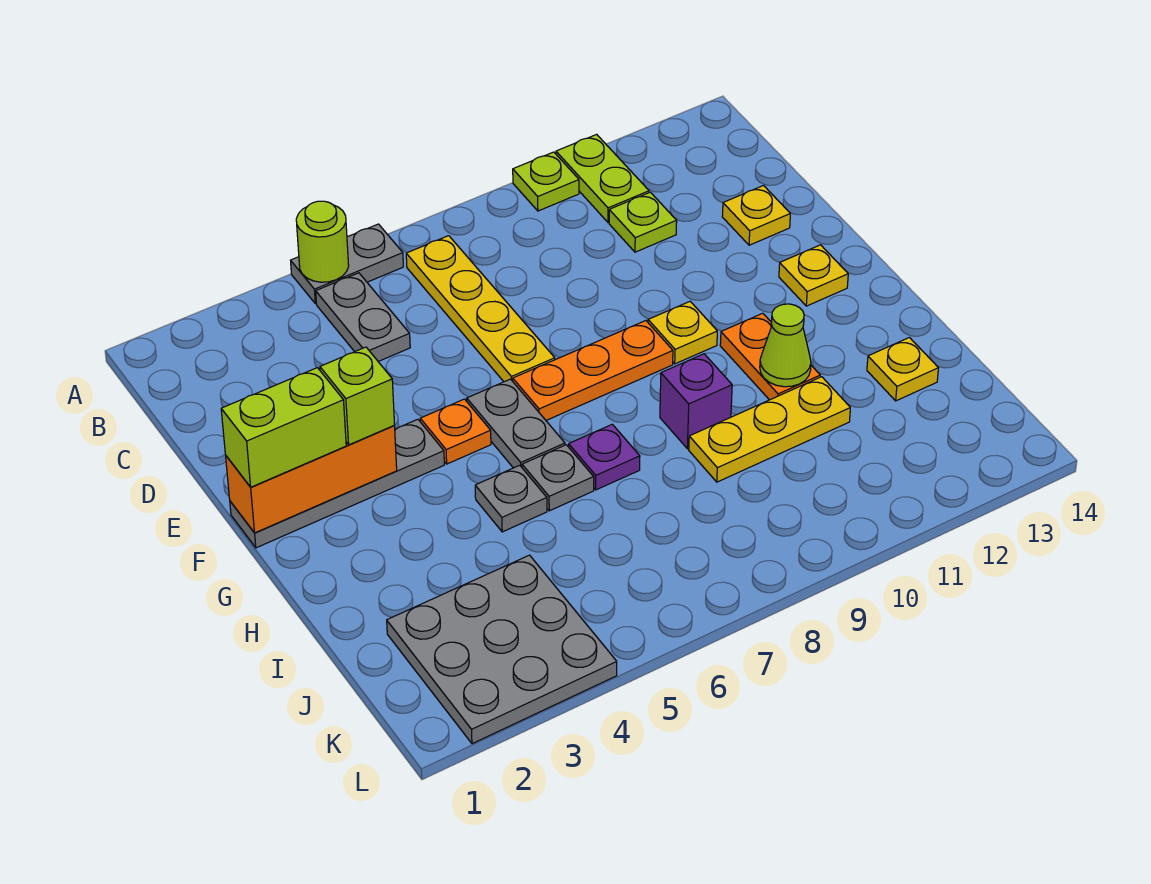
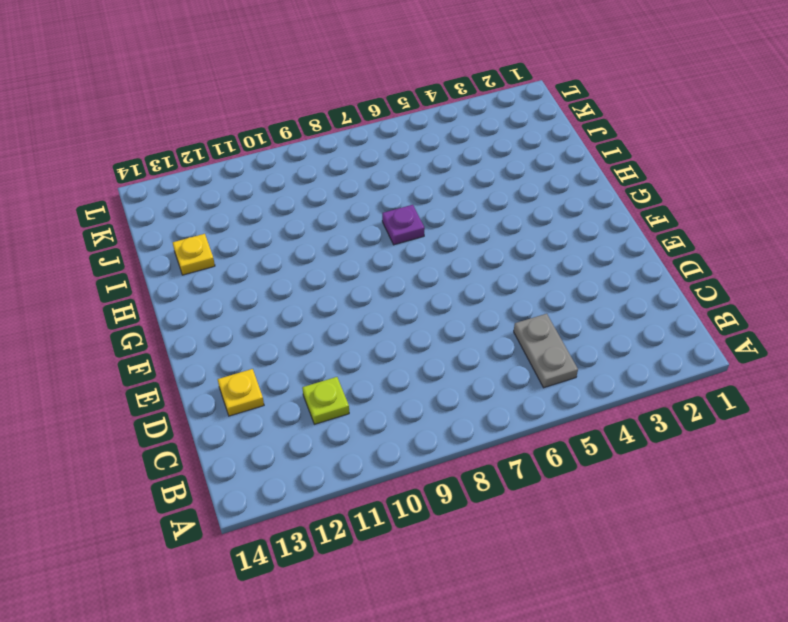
none -> grey 1x2 plate [291,224,403,304]
none -> lime 1x1 plate [513,152,579,211]
none -> lime 1x2 plate [556,134,649,222]

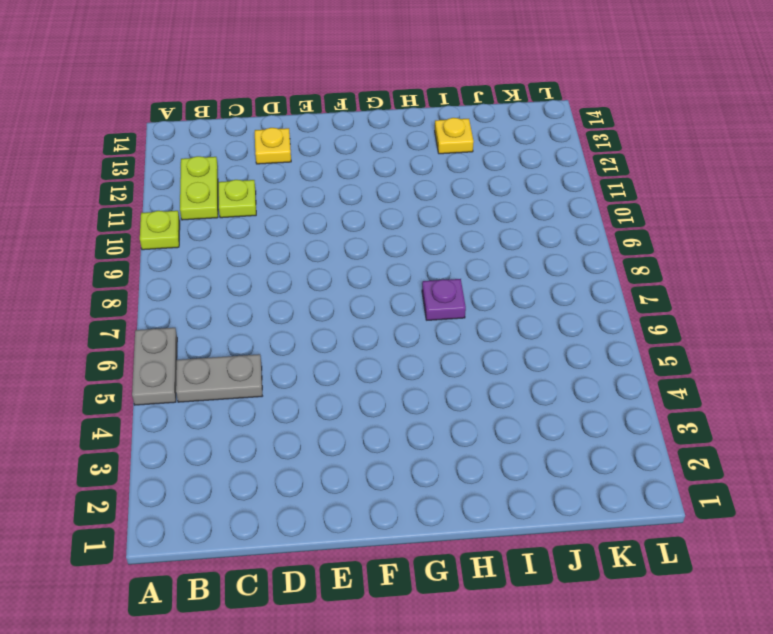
lime 1x2 plate [180,156,218,220] -> lime 1x2 plate turned to [556,134,649,222]
none -> yellow 1x4 plate [406,236,555,382]
none -> grey 1x4 plate [230,419,444,548]
none -> orange 1x1 plate [420,399,491,464]

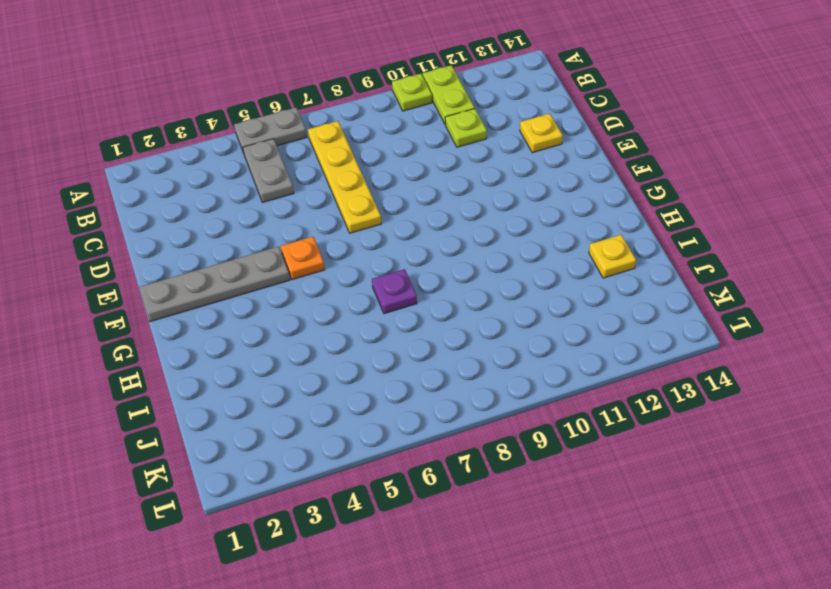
none -> grey 1x2 plate [467,379,565,468]
none -> orange 1x3 plate [513,321,673,420]
none -> yellow 1x1 plate [648,302,717,364]

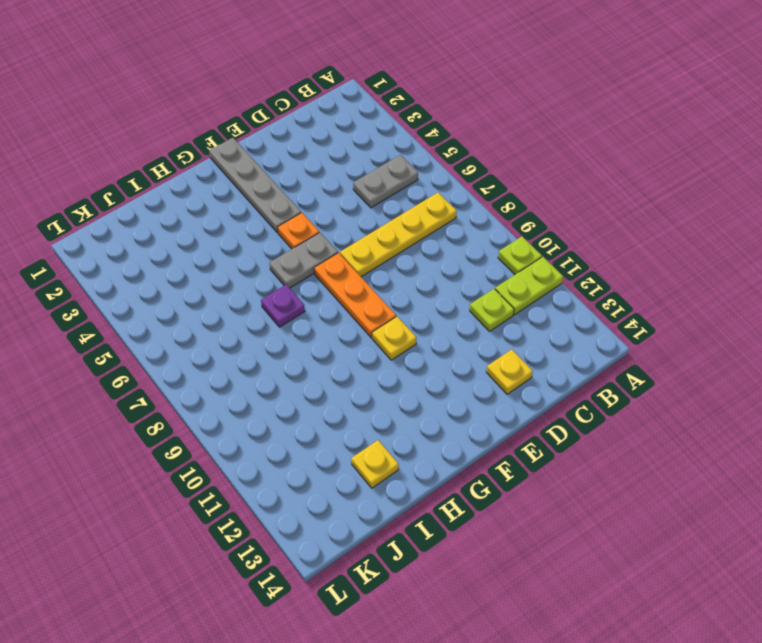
none -> grey 1x2 plate [291,224,403,304]
none -> yellow 1x1 plate [779,245,848,306]
none -> orange 1x2 plate [720,313,820,400]

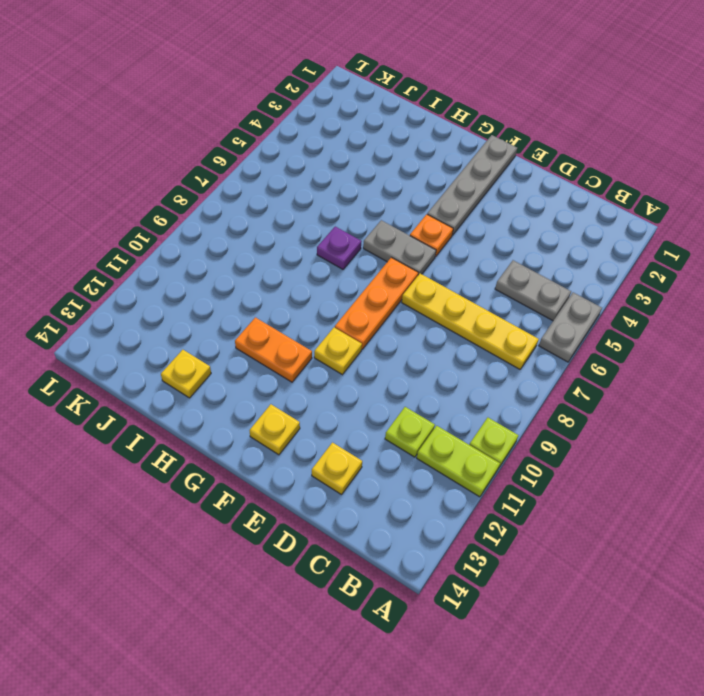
none -> grey 1x1 plate [475,465,547,532]
none -> grey 1x1 plate [522,445,594,511]
none -> purple 1x1 brick [660,354,732,449]

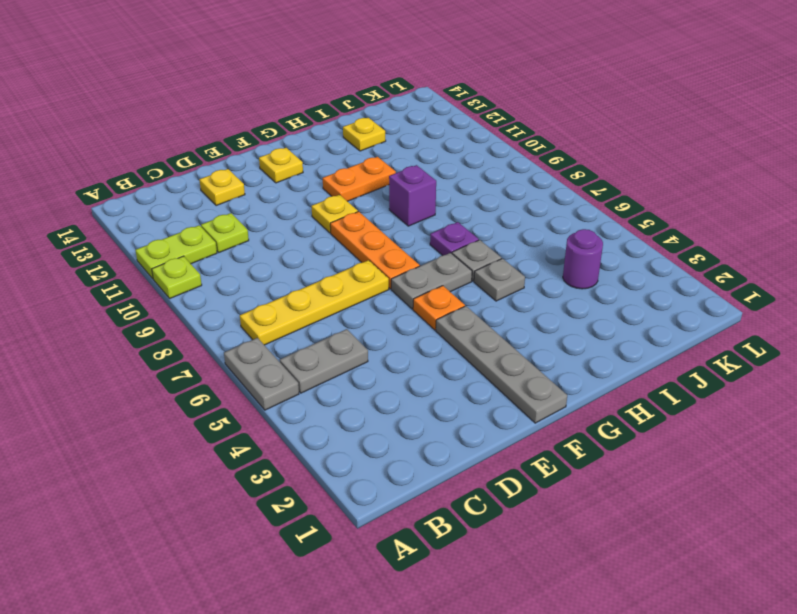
purple 1x1 round brick [563,229,603,289] -> grey 3x3 plate [387,555,617,744]
none -> yellow 1x3 plate [689,377,850,482]
none -> lime 1x1 round brick [296,201,349,282]
none -> orange 1x3 brick [226,426,397,533]

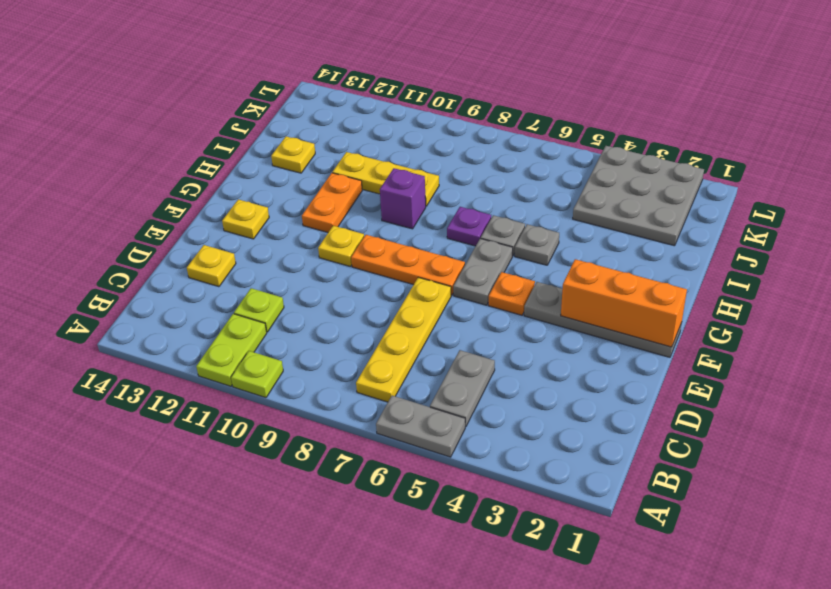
none -> lime 1x1 round brick [296,201,349,282]
none -> lime 1x1 cone [760,304,811,387]
none -> lime 1x2 brick [221,368,346,487]

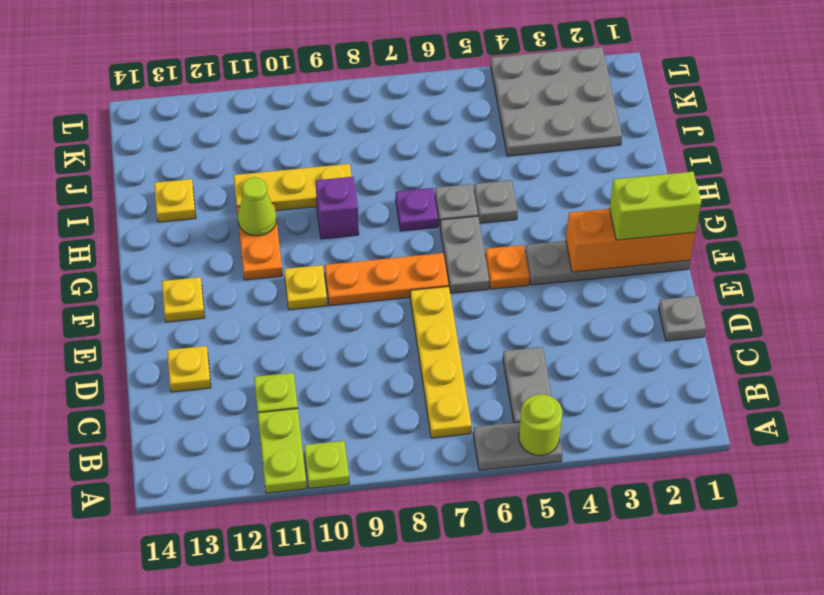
grey 1x1 plate [659,296,706,341] -> none
none -> lime 1x1 brick [320,347,395,445]

